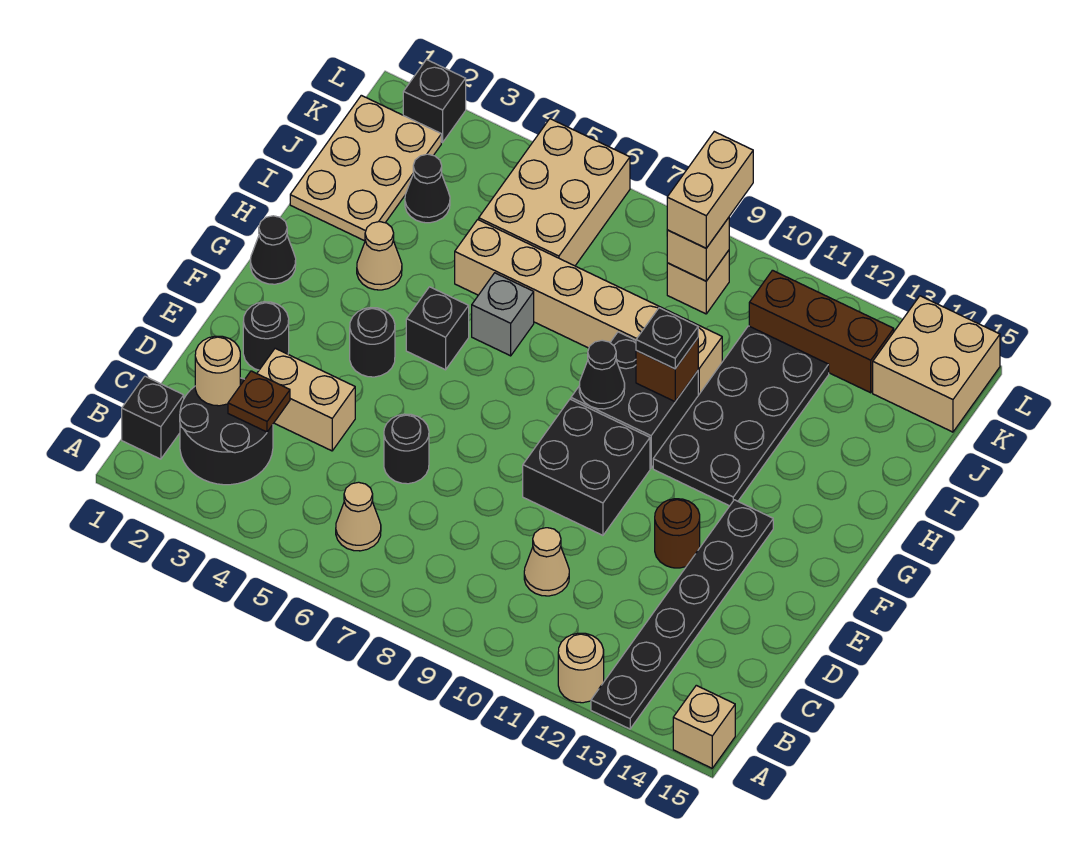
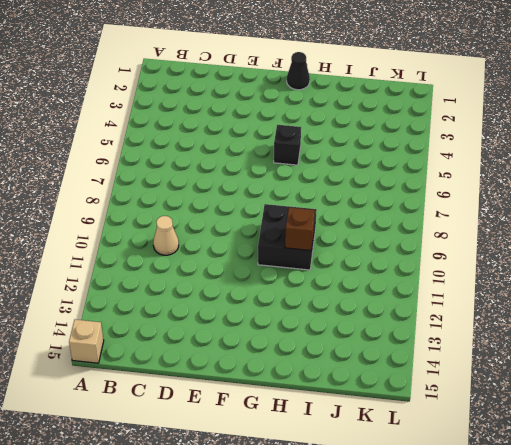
none -> tan 1x1 round brick [558,633,604,703]
none -> black 1x6 plate [591,500,773,729]
none -> black 1x1 brick [122,376,184,459]
none -> black 2x2 round brick [180,378,273,485]

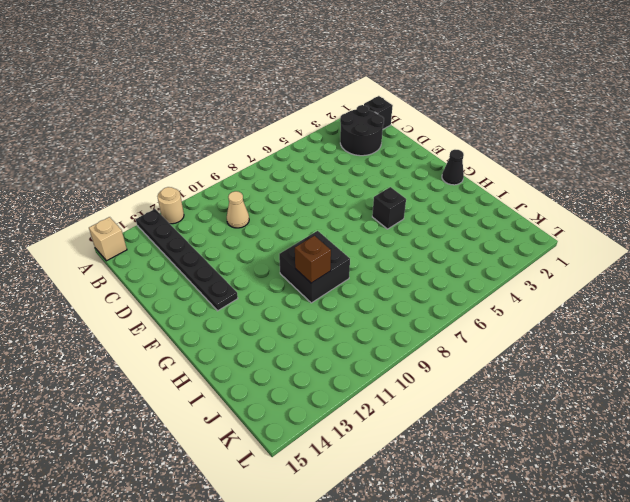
none -> tan 1x1 cone [336,482,381,551]
none -> tan 1x2 brick [257,348,355,451]
none -> black 1x1 round brick [384,414,429,484]
none -> black 1x1 round brick [243,302,289,370]

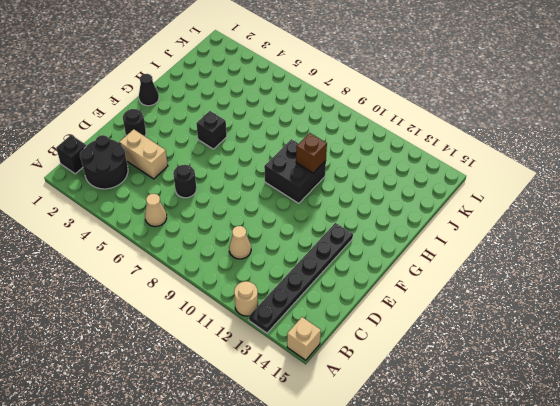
none -> black 2x2 brick [523,399,650,535]
none -> brown 1x1 round brick [655,499,700,568]
none -> black 1x1 round brick [350,308,395,377]
none -> black 2x4 plate [653,326,829,506]

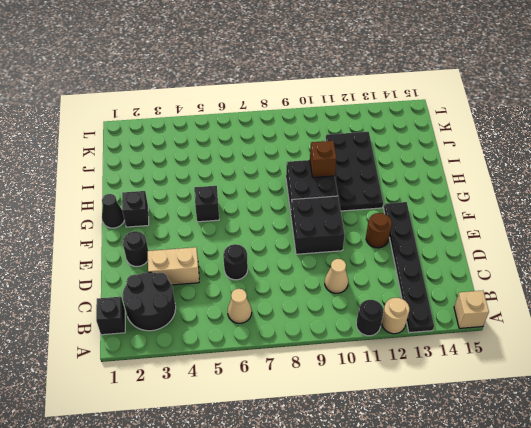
black 1x1 round brick [356,300,384,336] -> black 1x1 round brick moved to [350,308,395,377]
black 1x1 brick [122,191,149,227] -> black 1x1 brick moved to [403,60,466,143]
none -> tan 1x1 cone [357,222,402,290]
none -> grey 1x1 brick [472,273,534,356]
none -> tan 2x3 plate [290,95,441,241]
none -> tan 1x6 brick [455,220,722,395]

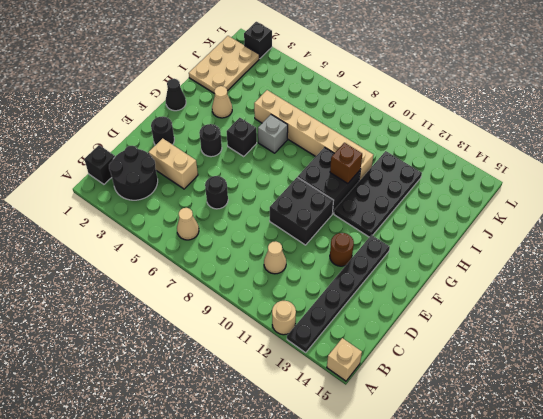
none -> black 1x1 cone [405,154,450,223]
none -> tan 2x3 brick [479,119,630,266]
none -> tan 1x1 brick [667,250,729,314]
none -> brown 1x3 brick [749,270,894,393]

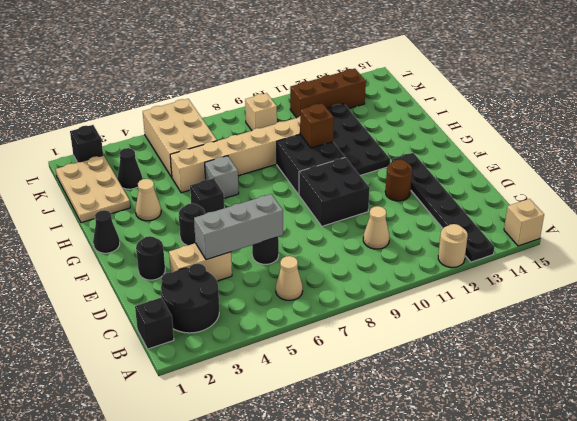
grey 1x3 brick [194,194,283,260] -> none
none -> tan 2x2 brick [873,296,1000,432]
none -> tan 1x1 round brick [195,336,240,406]
none -> brown 1x1 plate [228,371,290,432]
none -> black 1x1 cone [579,340,625,409]

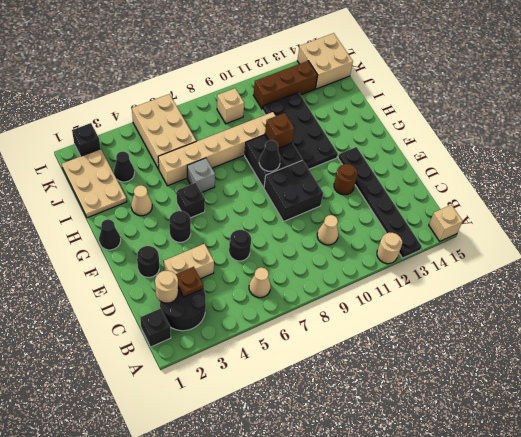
none -> tan 1x1 brick [667,218,729,281]
none -> black 1x1 plate [636,308,698,369]
none -> tan 1x2 brick [667,132,753,248]

